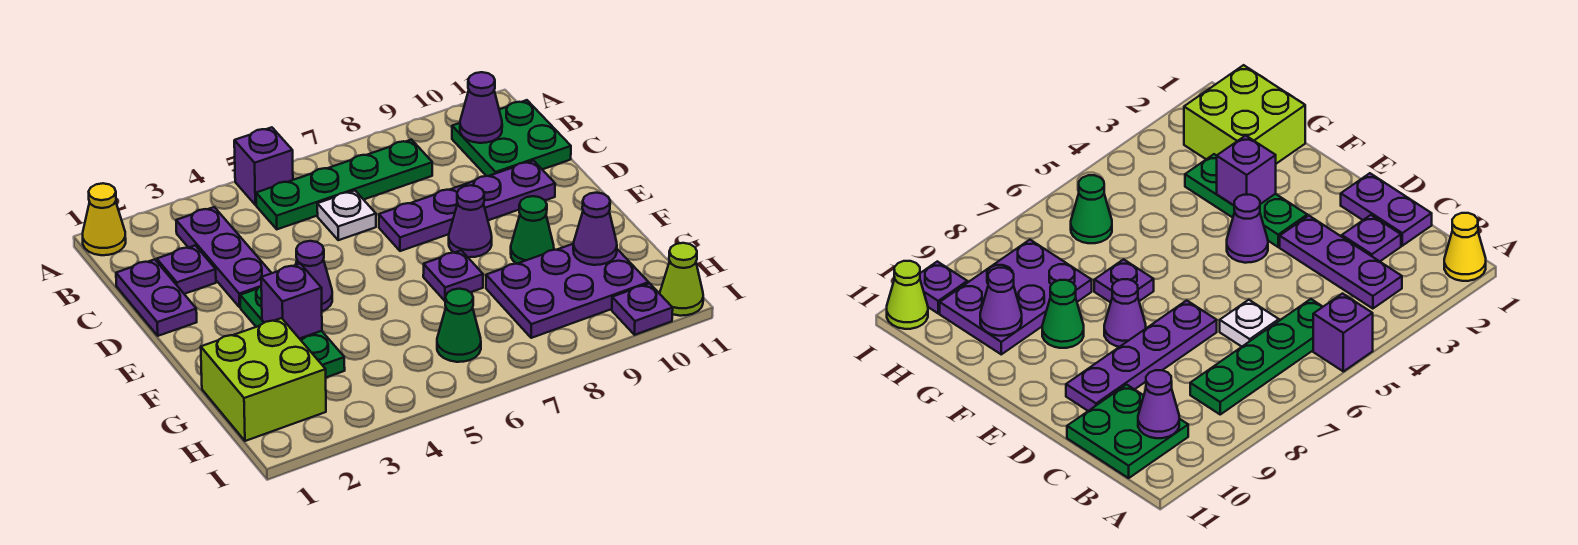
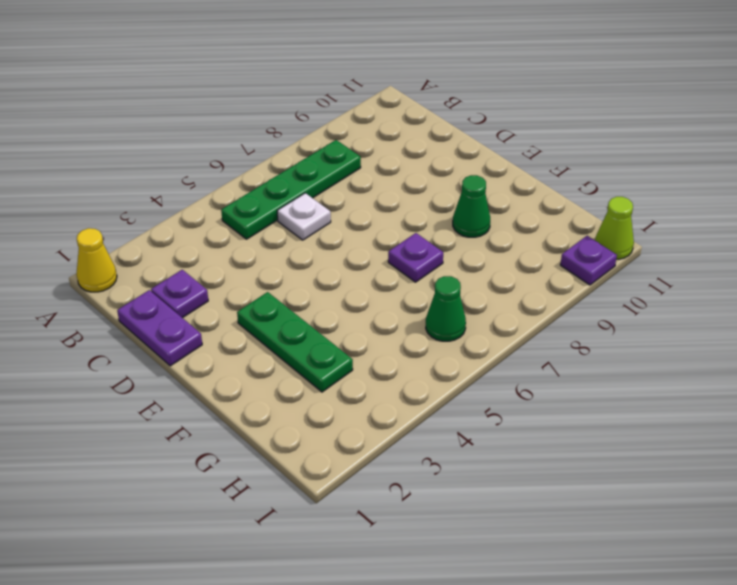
none -> purple 1x1 brick [234,127,293,205]
none -> purple 1x3 plate [176,207,271,307]
none -> green 2x2 plate [452,100,571,176]

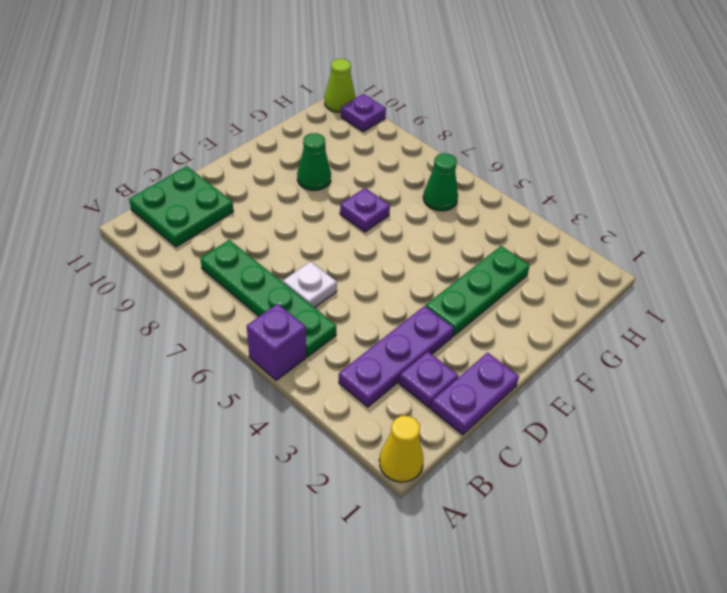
none -> purple 1x4 plate [379,161,555,251]
none -> purple 1x1 cone [296,241,332,311]
none -> purple 1x1 cone [449,185,492,257]

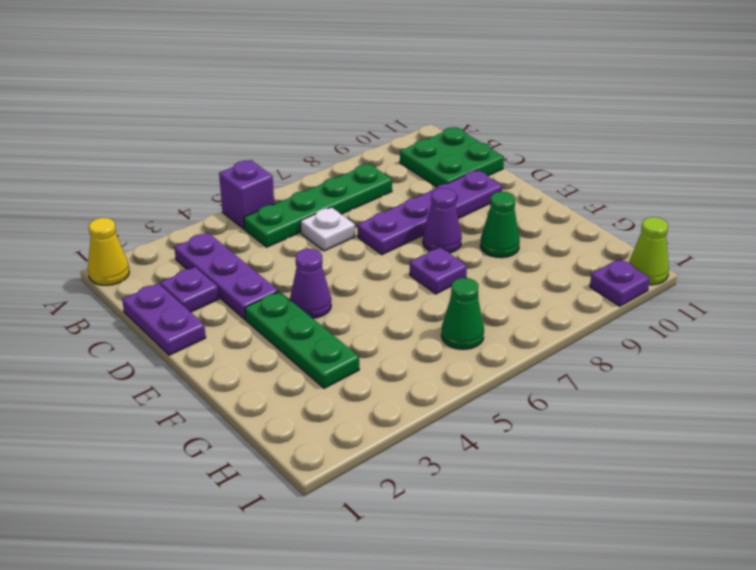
none -> lime 2x2 brick [201,318,326,441]
none -> purple 2x3 plate [486,244,649,338]
none -> purple 1x1 cone [460,72,502,143]

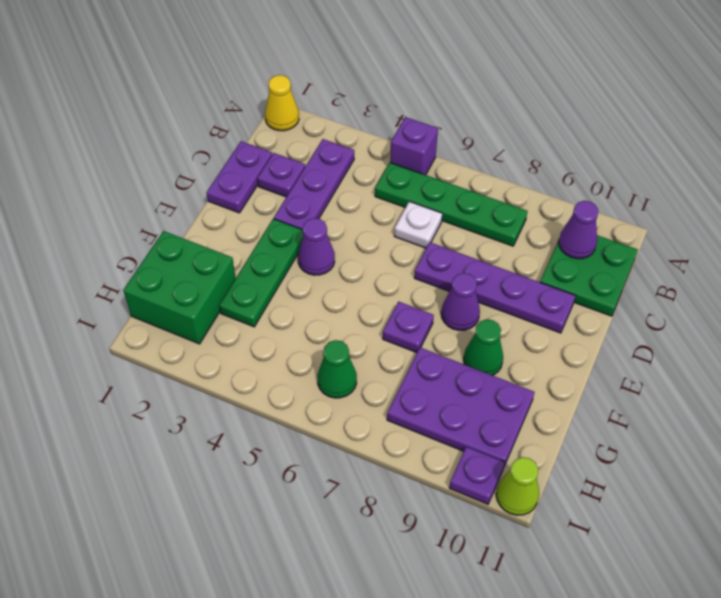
green 2x2 brick [123,231,236,344] -> lime 2x2 brick [201,318,326,441]
none -> purple 1x1 brick [261,264,322,339]
none -> purple 1x1 cone [573,193,617,265]

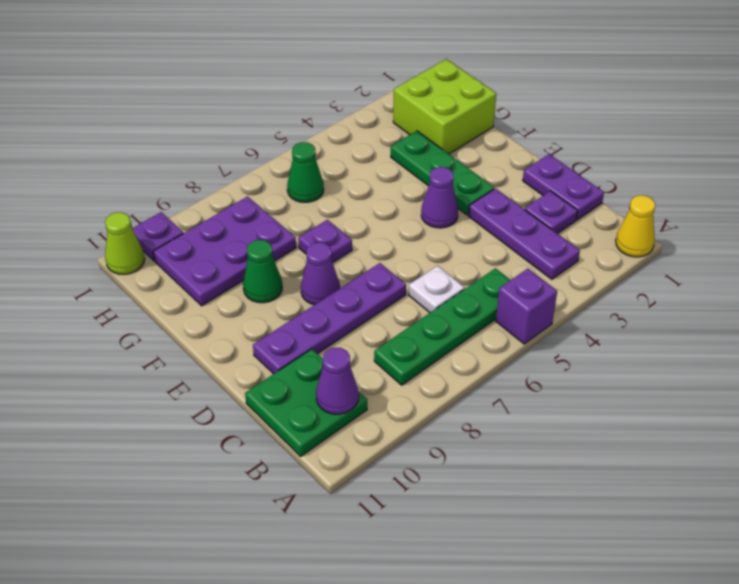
none -> purple 1x1 brick [261,264,322,339]
none -> purple 1x1 cone [573,193,617,265]

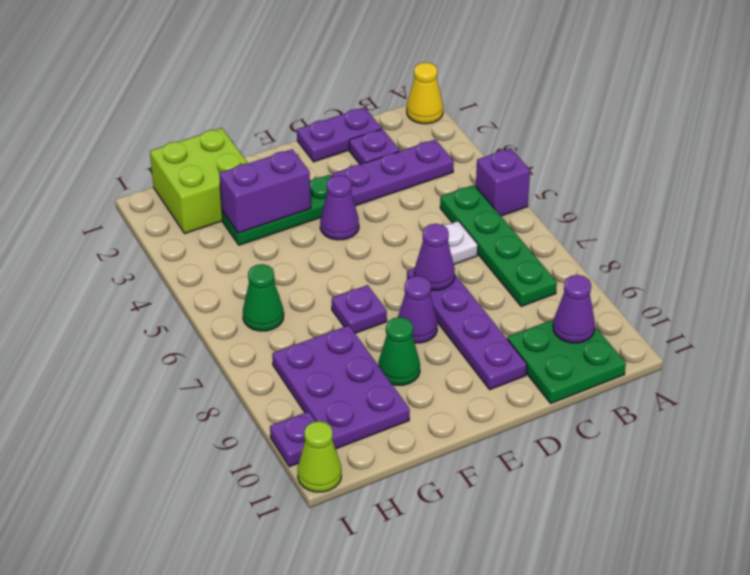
purple 1x1 cone [414,224,455,290] -> purple 1x1 cone moved to [573,193,617,265]
purple 1x2 brick [219,149,311,233] -> purple 1x1 brick [261,264,322,339]

